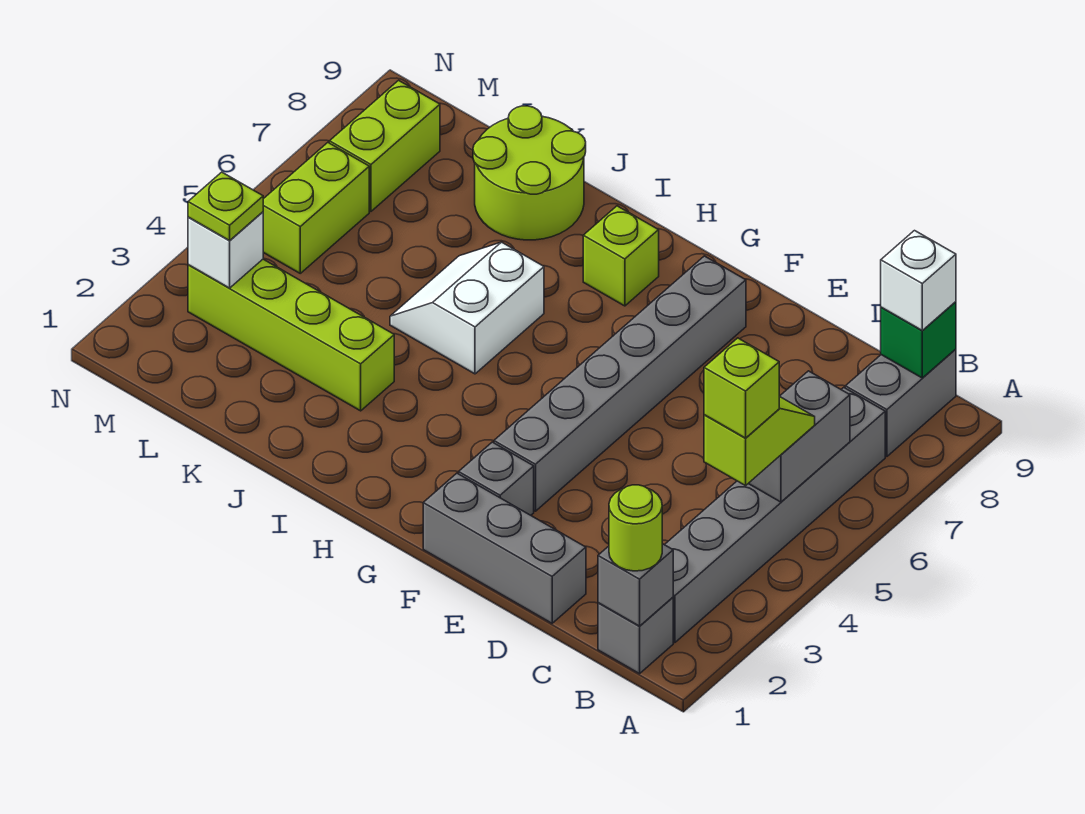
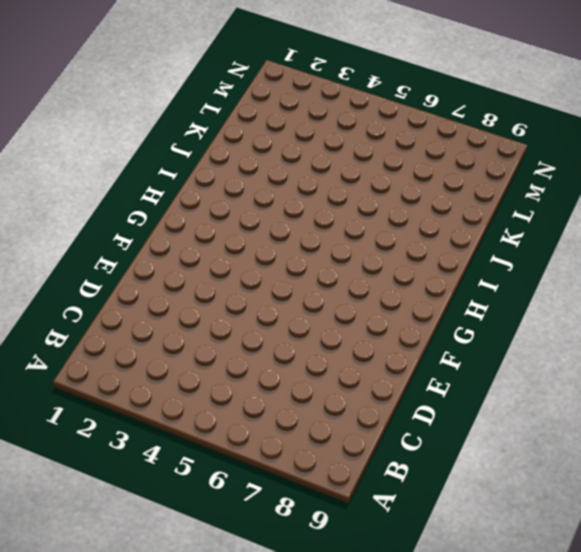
none -> grey 1x1 brick [598,597,673,674]
none -> grey 1x6 brick [665,388,885,643]
none -> grey 1x2 brick [845,349,956,456]

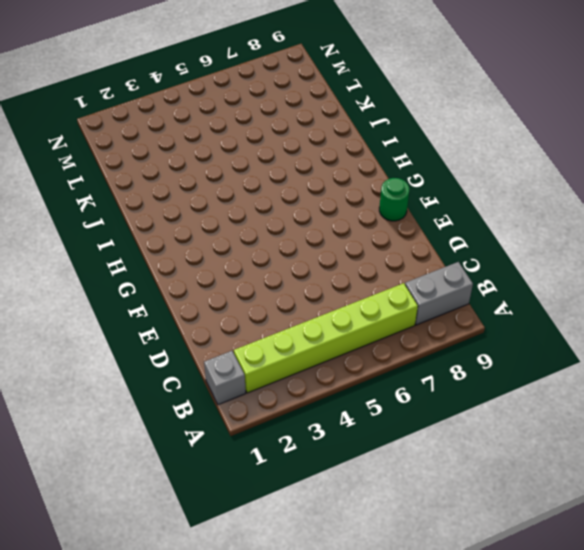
lime 1x6 brick [234,283,418,393] -> grey 1x6 brick [665,388,885,643]
green 1x1 round brick [379,178,409,221] -> none
none -> grey 1x3 brick [423,473,586,623]
none -> grey 1x1 brick [459,442,534,515]
none -> grey 1x6 brick [494,256,746,511]

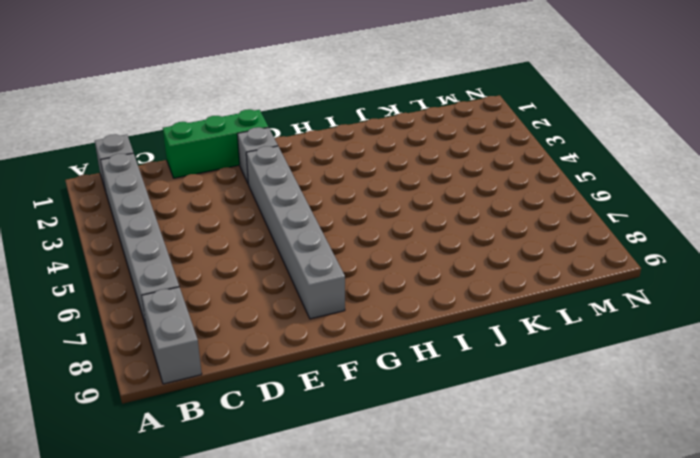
green 1x3 brick [163,109,268,178] -> grey 1x3 brick [423,473,586,623]
none -> lime 1x1 brick [583,206,659,306]
none -> white 2x2 slope [390,242,544,374]
none -> lime 1x4 brick [188,259,394,411]

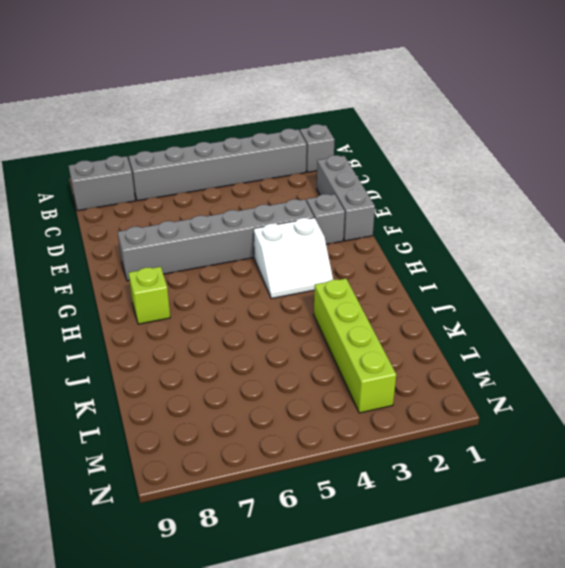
white 2x2 slope [254,218,333,298] -> white 2x2 slope moved to [390,242,544,374]
none -> lime 2x2 round brick [473,106,586,240]
none -> lime 1x2 brick [263,143,369,273]
none -> lime 1x2 brick [329,80,440,211]

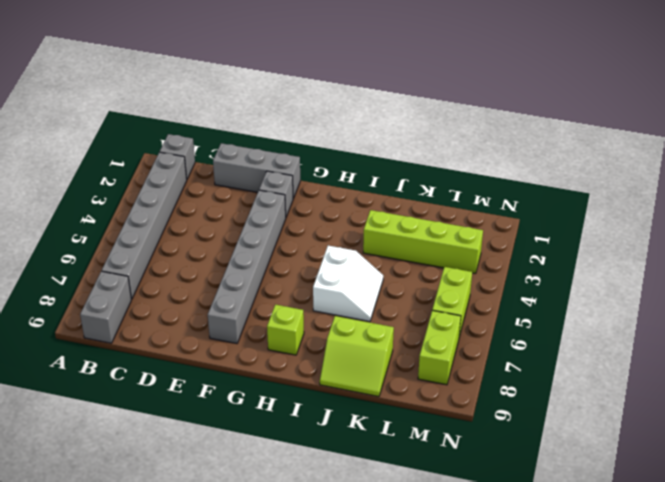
lime 2x2 slope [320,316,394,397] -> lime 2x2 round brick [473,106,586,240]
none -> grey 1x1 brick [598,544,673,626]
none -> grey 1x2 brick [748,371,850,502]
none -> green 1x1 brick [881,302,956,378]

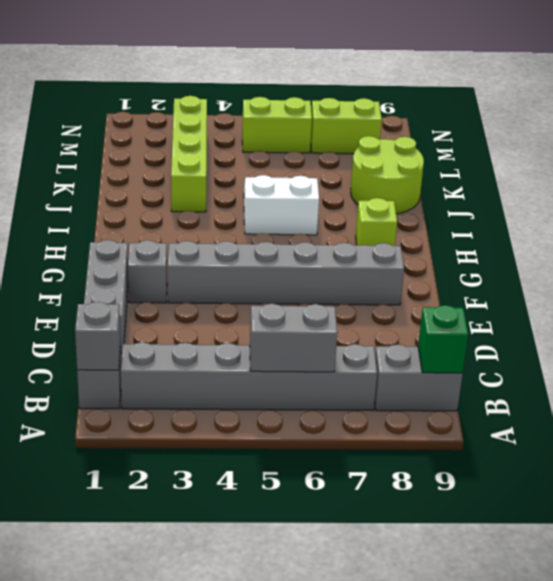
none -> white 1x1 brick [188,212,263,288]
none -> lime 1x1 round brick [609,485,662,571]
none -> lime 1x2 slope [704,396,815,486]

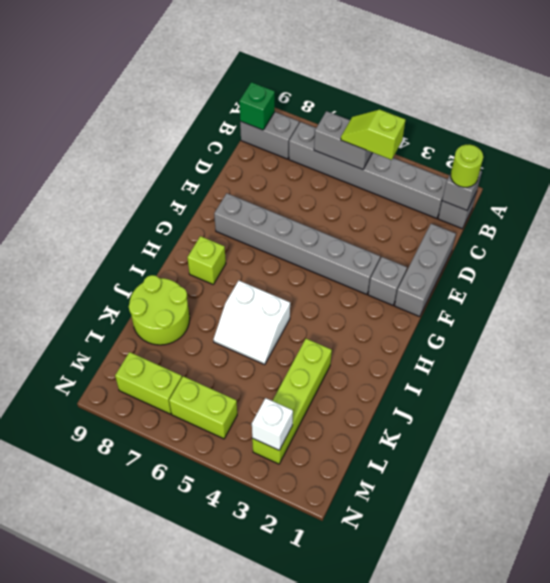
none -> white 1x1 brick [881,231,956,331]
none -> lime 1x1 plate [188,172,263,241]
none -> lime 1x1 brick [704,338,779,438]

